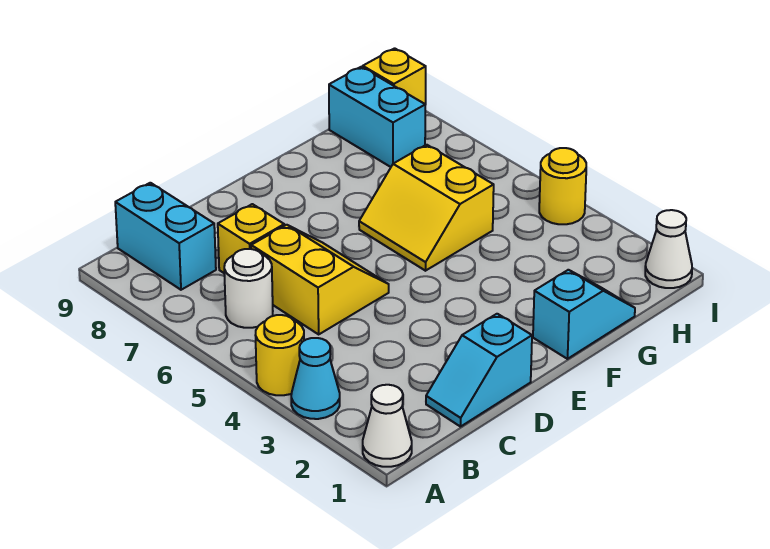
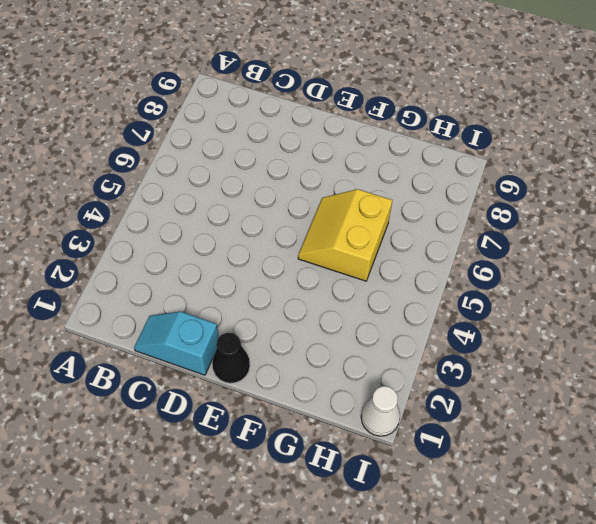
black 1x1 cone [212,333,250,383] -> none
none -> white 1x1 cone [363,385,412,467]
none -> cyan 1x1 cone [291,338,340,419]
none -> yellow 1x1 round brick [256,315,304,395]

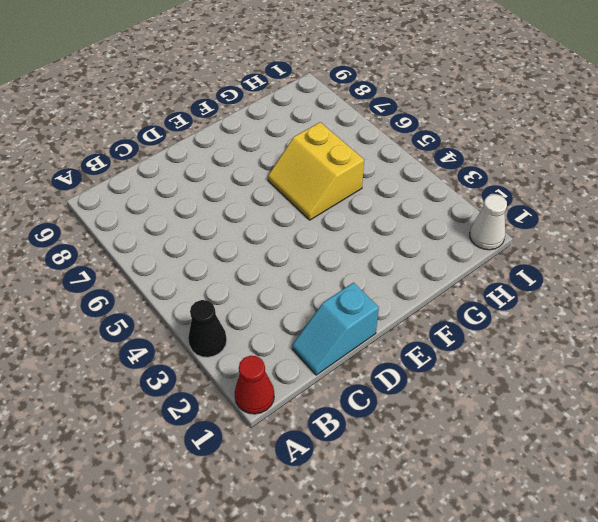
red 1x1 cone [235,356,274,414] -> white 1x1 cone [363,385,412,467]
black 1x1 cone [188,300,227,357] -> cyan 1x1 cone [291,338,340,419]
none -> yellow 1x1 round brick [256,315,304,395]
none -> white 1x1 round brick [224,249,273,328]
none -> cyan 1x2 brick [115,183,216,290]

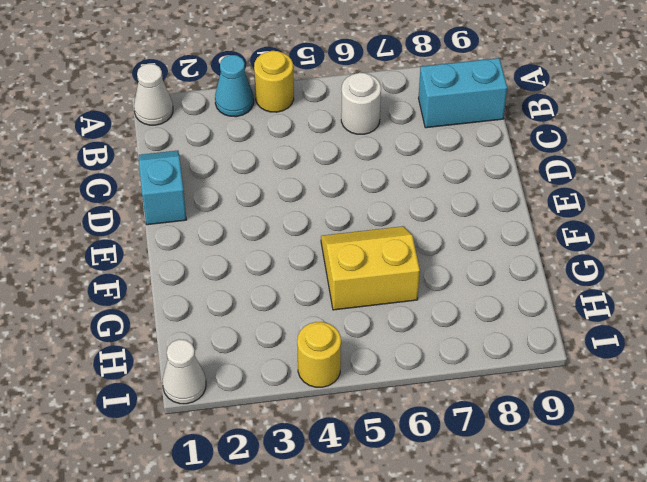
none -> yellow 2x2 slope [251,225,389,334]
none -> yellow 1x1 brick [218,204,284,273]
none -> cyan 1x2 slope [533,270,635,359]

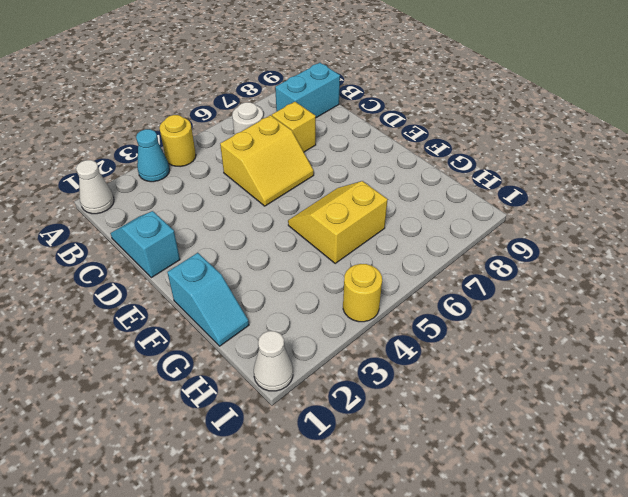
none -> cyan 1x2 brick [329,67,425,167]
none -> yellow 1x1 brick [363,48,426,105]

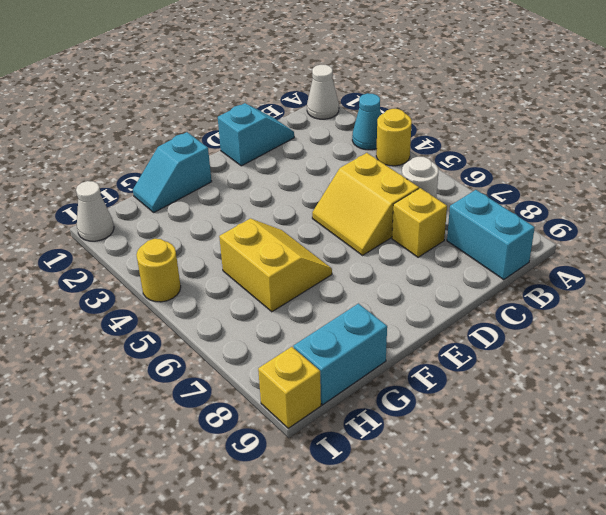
cyan 1x2 brick [293,304,387,405] -> cyan 1x2 brick turned to [329,67,425,167]

